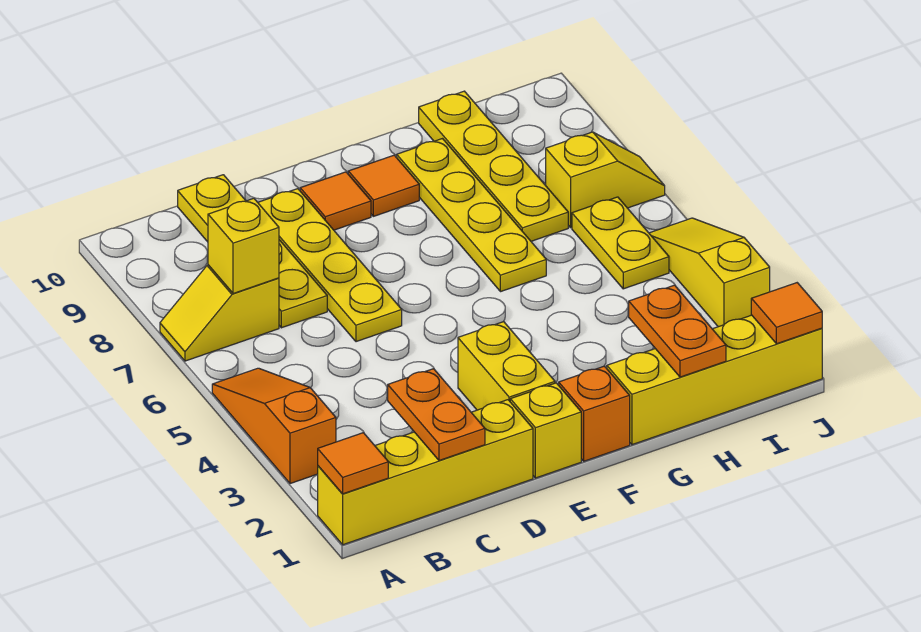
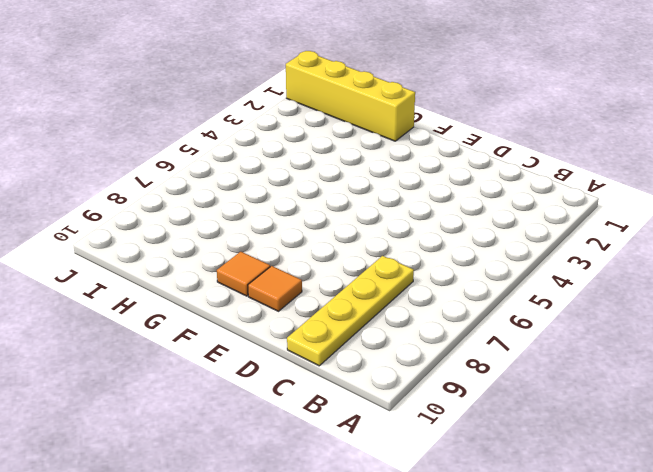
none -> yellow 1x4 brick [318,400,533,545]
none -> orange 1x3 slope [212,368,336,484]
none -> yellow 1x2 slope [160,265,279,361]

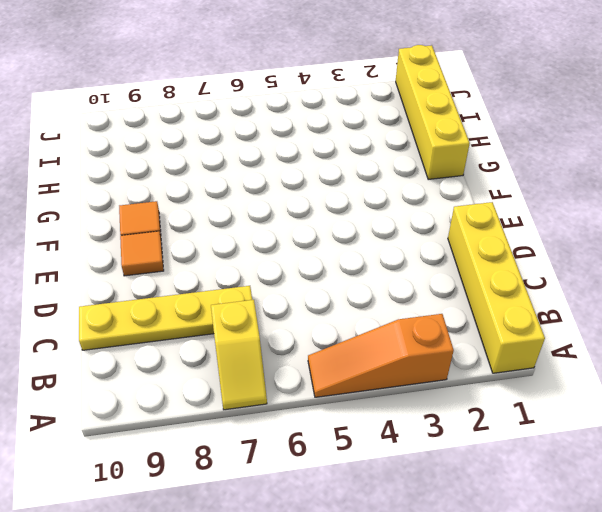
none -> yellow 1x4 plate [258,189,402,342]
none -> yellow 1x1 brick [510,383,581,478]
none -> yellow 1x2 brick [458,322,555,410]

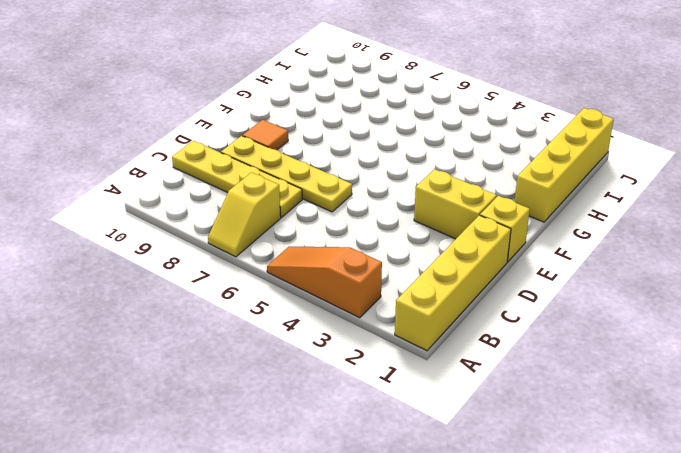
none -> orange 1x1 brick [559,366,630,461]
none -> orange 1x1 tile [348,155,419,216]
none -> yellow 1x4 plate [397,139,546,292]

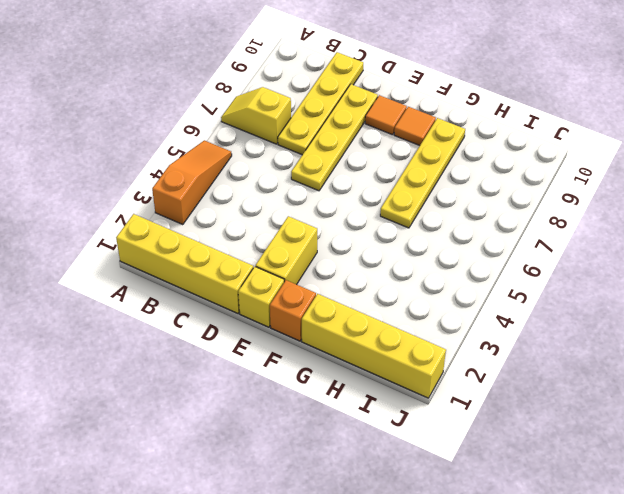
none -> yellow 1x4 plate [419,91,568,241]
none -> yellow 1x2 plate [572,197,669,289]
none -> yellow 1x2 slope [546,132,665,227]

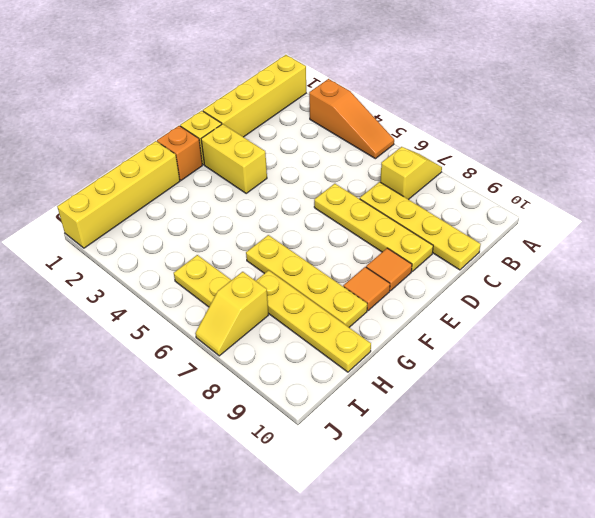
none -> yellow 1x3 slope [649,218,770,327]
none -> orange 1x1 tile [318,433,388,494]
none -> yellow 1x1 brick [208,198,279,294]

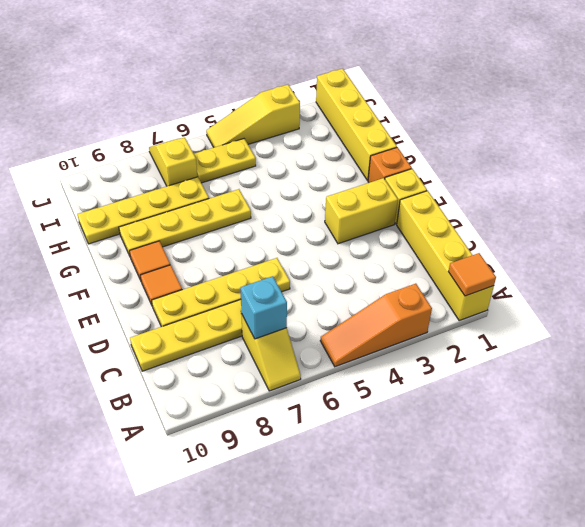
cyan 1x1 brick [241,276,287,339] -> yellow 1x1 brick [208,198,279,294]
none -> orange 1x2 plate [388,369,485,461]
none -> orange 1x2 plate [629,285,726,377]
none -> orange 1x1 tile [751,283,822,344]

